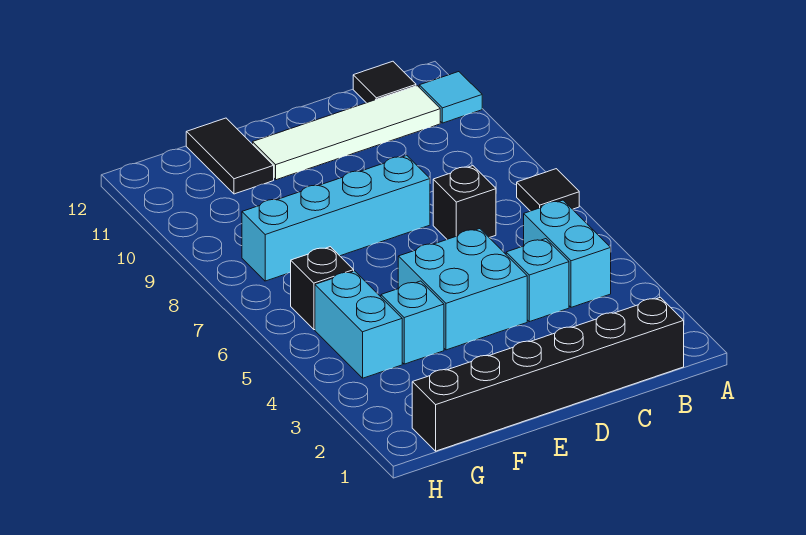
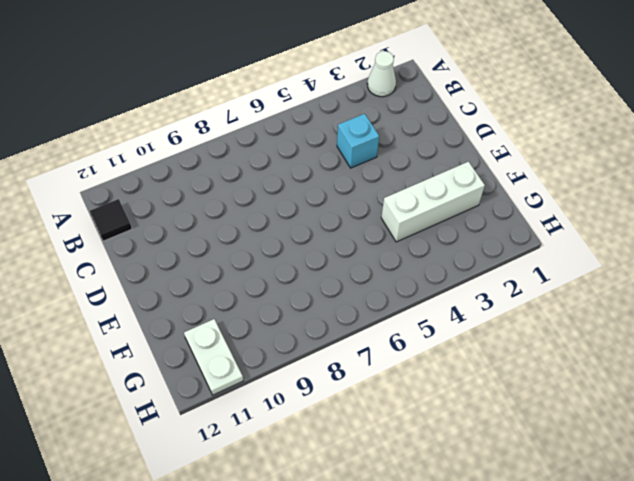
white 1x1 cone [367,51,396,97] -> none
white 1x3 brick [381,162,485,242] -> cyan 1x1 brick [381,281,444,364]
white 1x2 plate [184,319,243,395] -> none
none -> black 1x1 tile [517,169,579,211]
none -> cyan 1x1 tile [419,72,482,123]
none -> black 1x6 brick [412,297,684,451]

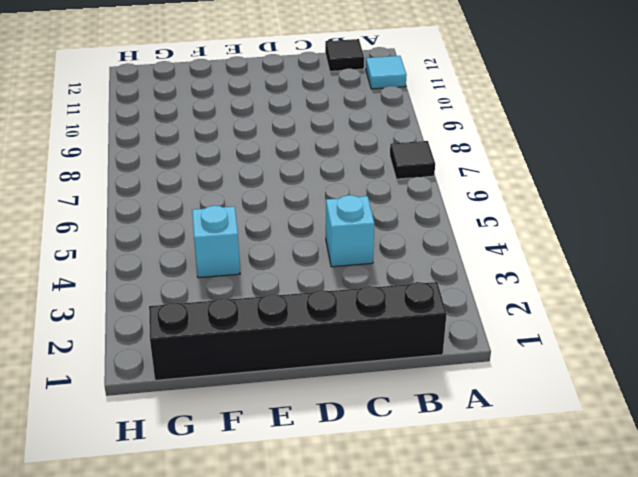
none -> cyan 1x2 brick [524,200,611,307]
none -> white 1x4 tile [253,86,440,180]
none -> black 1x1 brick [433,166,496,239]

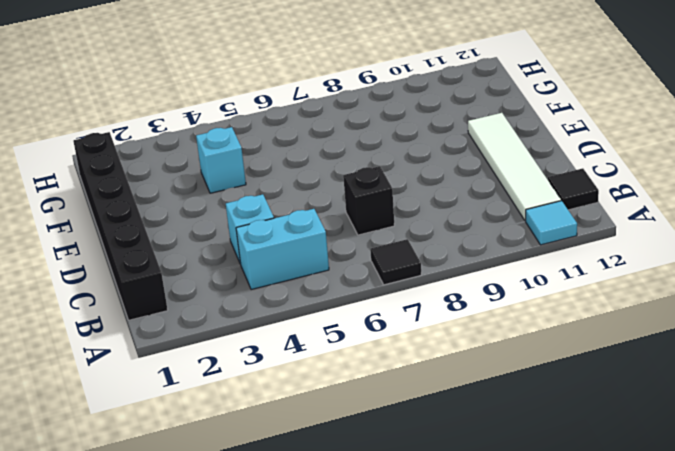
none -> cyan 2x2 brick [398,229,527,350]
none -> cyan 1x4 brick [242,156,430,281]
none -> black 1x2 tile [186,118,274,194]

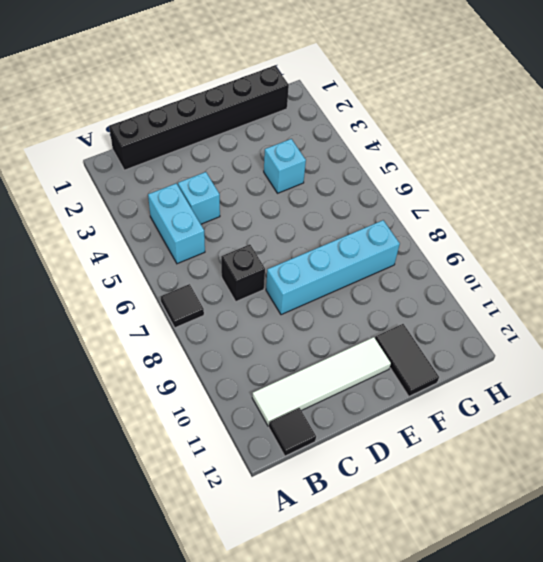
none -> cyan 1x1 tile [419,72,482,123]
none -> cyan 2x2 brick [398,229,527,350]
none -> cyan 1x2 brick [315,271,402,378]

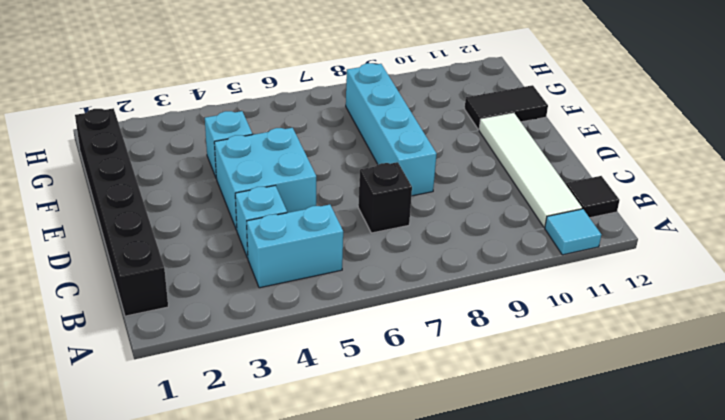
none -> black 1x1 tile [517,169,579,211]
none -> cyan 1x2 brick [315,271,402,378]
none -> black 1x1 brick [291,247,354,330]

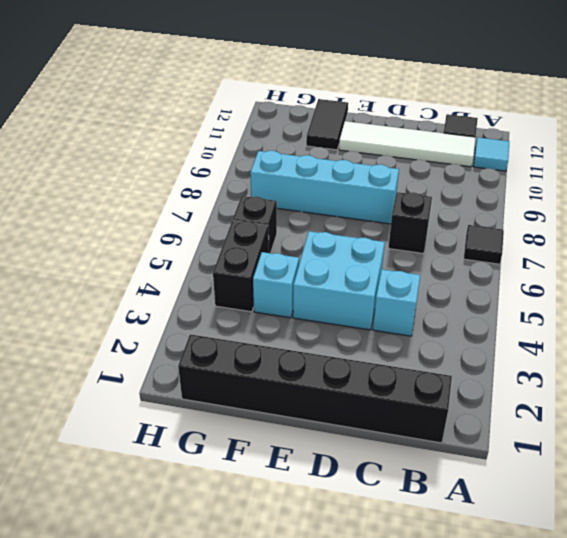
black 1x2 brick [213,221,269,312] -> cyan 1x2 brick [315,271,402,378]
none -> cyan 1x2 brick [524,200,611,307]

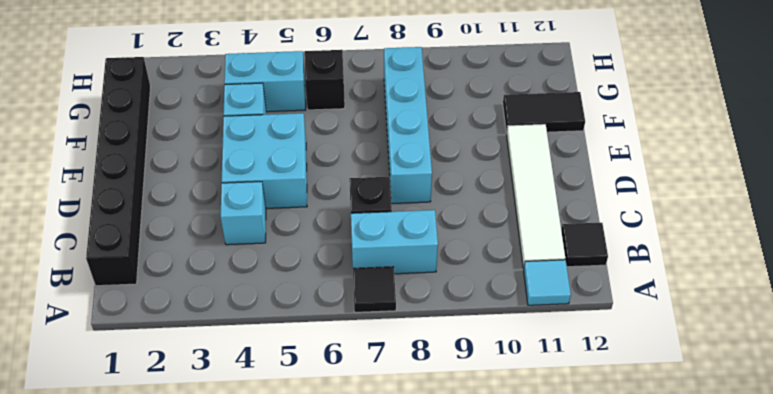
cyan 1x2 brick [351,210,438,274] -> cyan 1x2 brick moved to [524,200,611,307]

